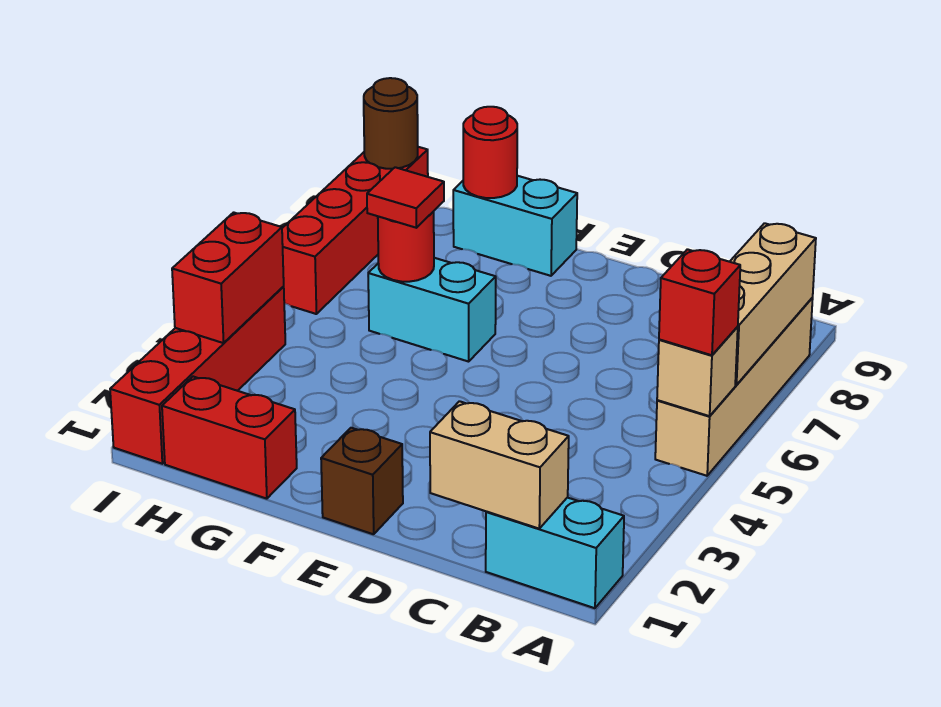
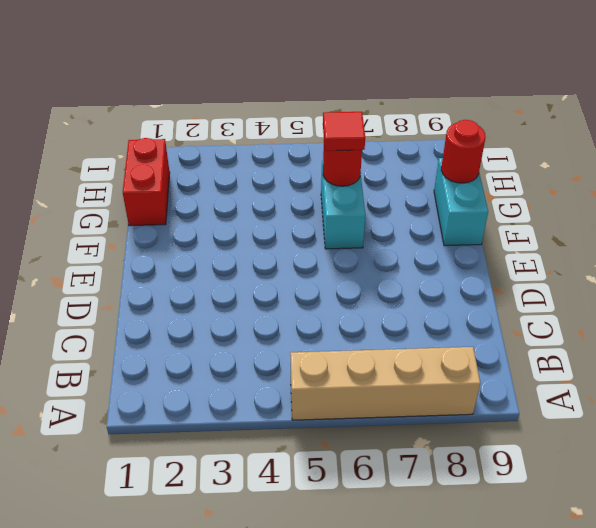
none -> cyan 1x2 brick [486,498,624,608]
none -> brown 1x1 brick [321,428,403,534]
none -> red 1x4 brick [110,287,285,464]

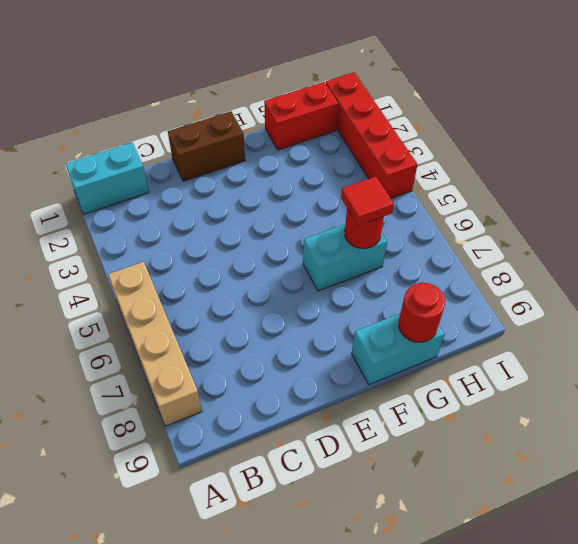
brown 1x2 brick [168,111,245,181] -> brown 1x1 brick [321,428,403,534]
none -> red 1x4 brick [282,147,428,314]
none -> tan 1x1 brick [657,327,738,416]
none -> tan 1x3 brick [730,223,816,385]

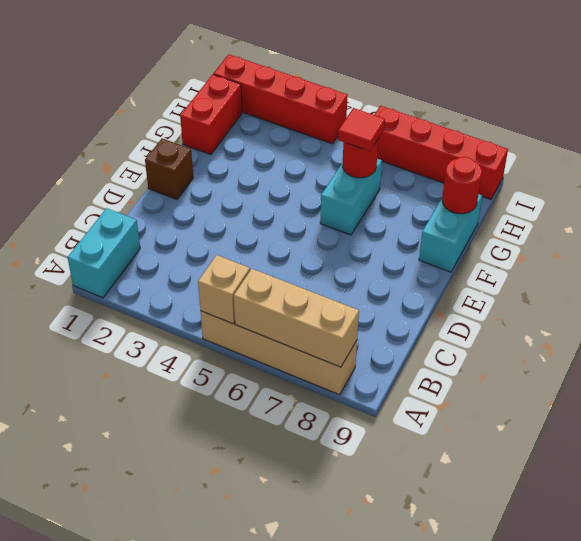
none -> tan 1x2 brick [430,401,569,529]
none -> red 1x2 brick [172,212,284,343]
none -> brown 1x1 round brick [364,78,418,169]

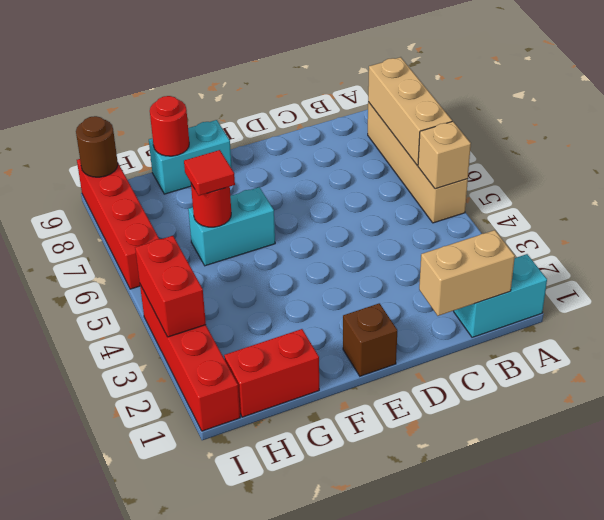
none -> red 1x1 brick [659,249,740,355]

